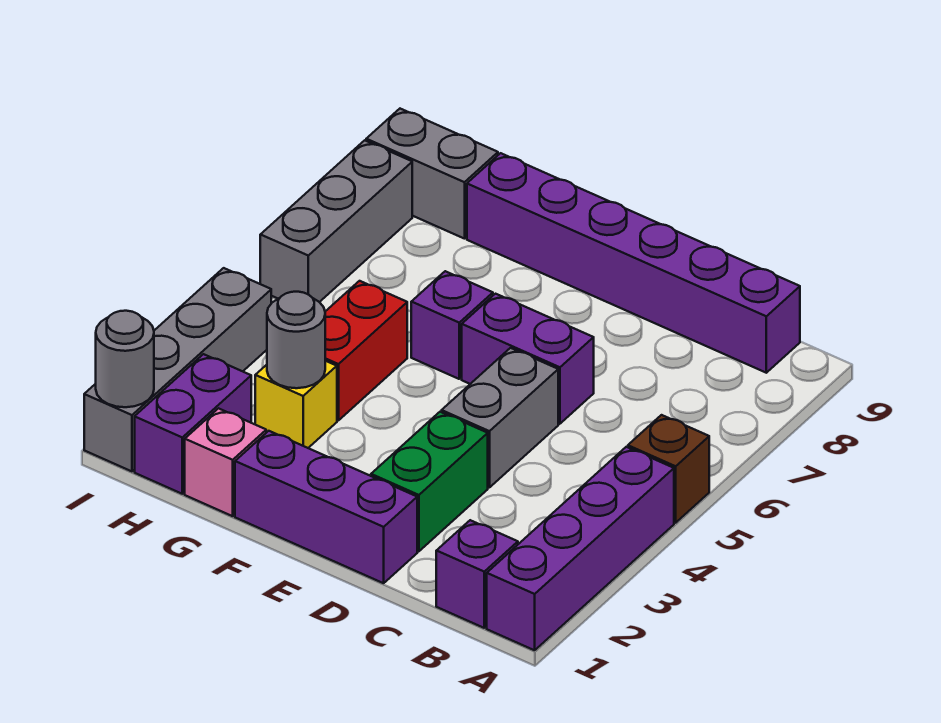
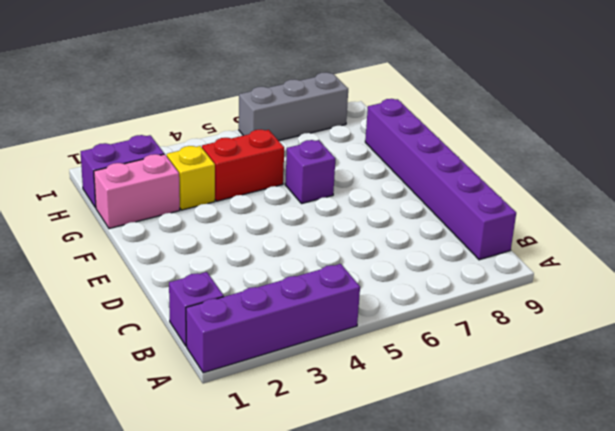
pink 1x2 brick [94,154,180,229] -> pink 1x1 brick [185,408,266,516]
none -> brown 1x1 brick [628,415,709,523]
none -> purple 1x3 brick [235,431,417,583]
none -> green 1x2 brick [371,412,488,551]

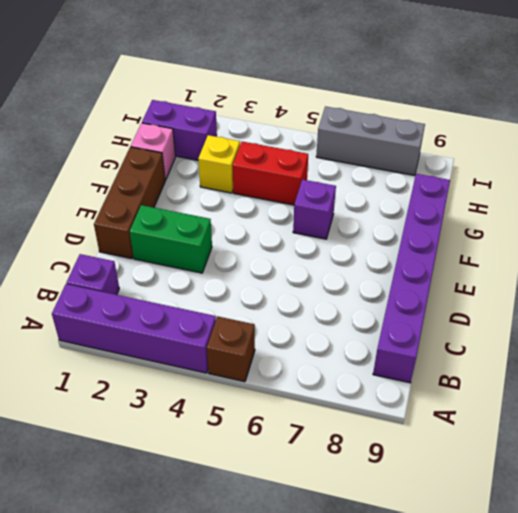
brown 1x3 brick [94,147,165,259] -> purple 1x3 brick [235,431,417,583]
none -> grey 1x2 brick [442,348,558,488]
none -> purple 1x2 brick [462,294,594,424]
none -> grey 1x2 brick [366,109,498,239]

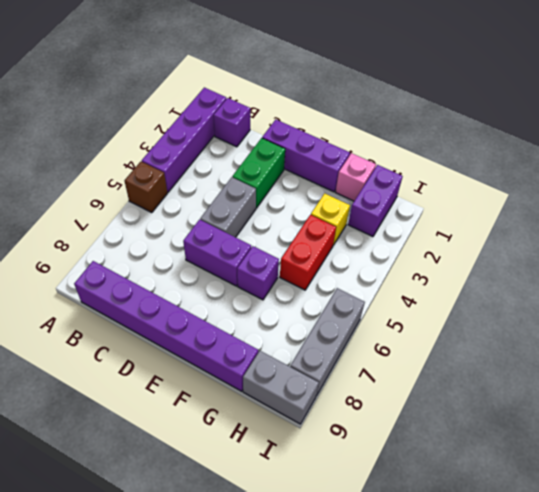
none -> grey 1x4 brick [84,268,271,471]
none -> grey 1x1 round brick [267,292,325,388]
none -> grey 1x1 round brick [96,311,154,407]

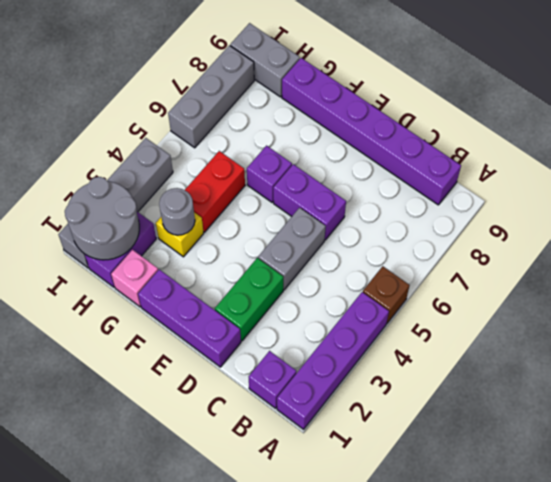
grey 2x2 round brick [65,177,139,260] -> grey 1x1 round brick [96,311,154,407]

